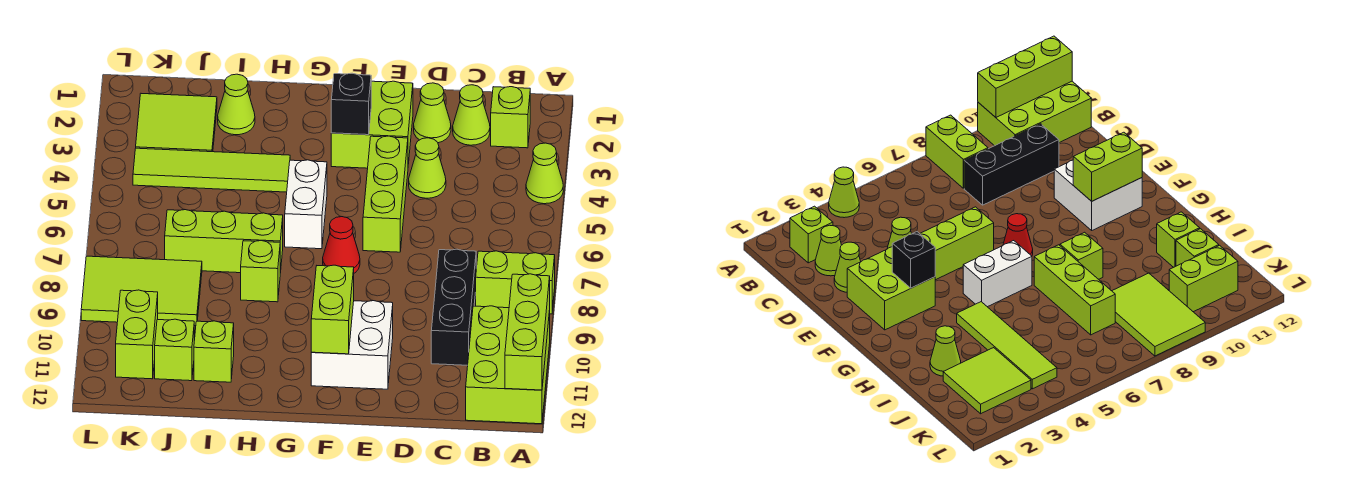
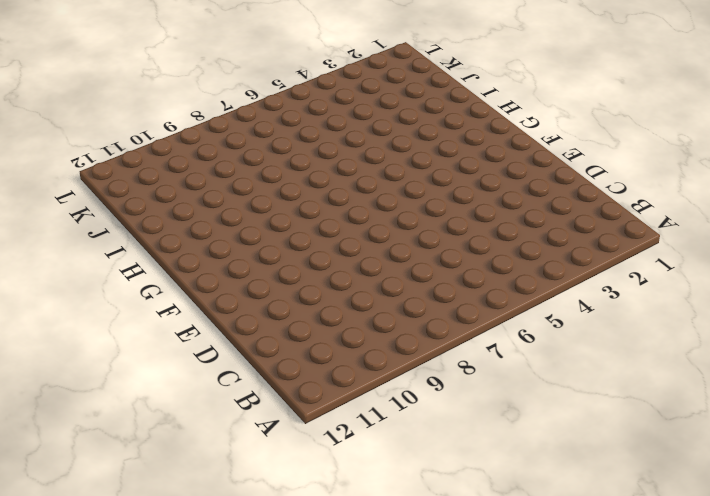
none -> lime 1x1 cone [526,143,563,204]
none -> lime 1x2 brick [476,251,555,314]
none -> lime 2x3 brick [466,306,550,424]

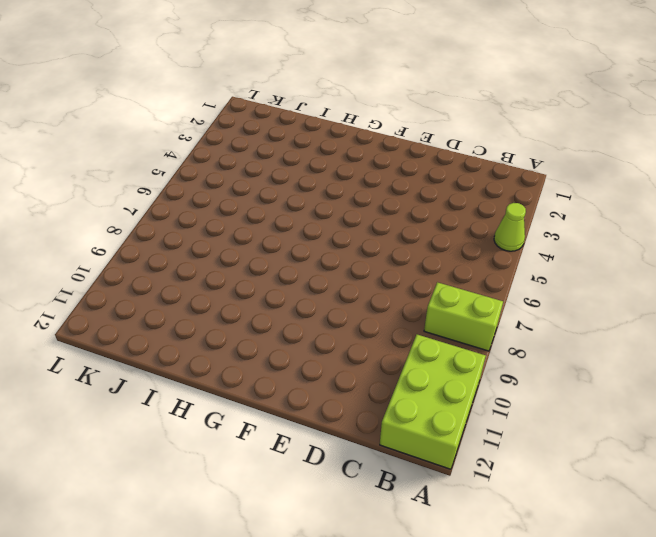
none -> lime 1x1 brick [491,87,530,148]
none -> lime 1x1 cone [453,85,490,145]
none -> black 1x3 brick [431,249,476,365]

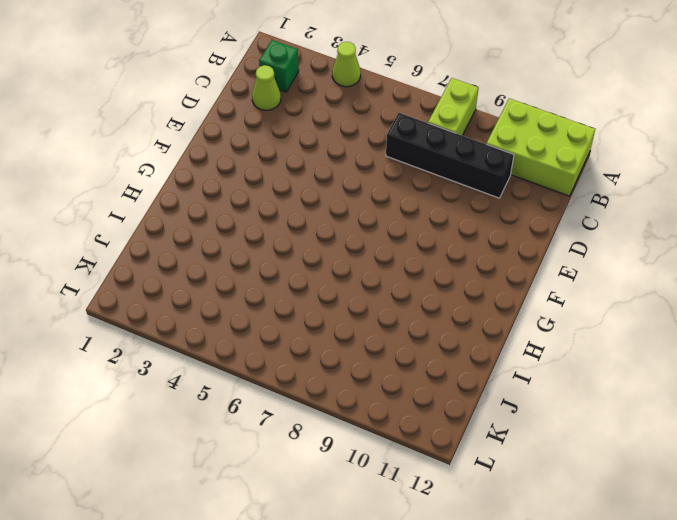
green 1x1 brick [259,40,299,92] -> lime 1x1 brick [491,87,530,148]
black 1x4 brick [386,113,514,198] -> black 1x3 brick [431,249,476,365]
none -> lime 1x1 cone [414,83,451,143]
none -> lime 1x1 cone [409,138,446,198]
none -> lime 2x2 brick [331,81,413,168]

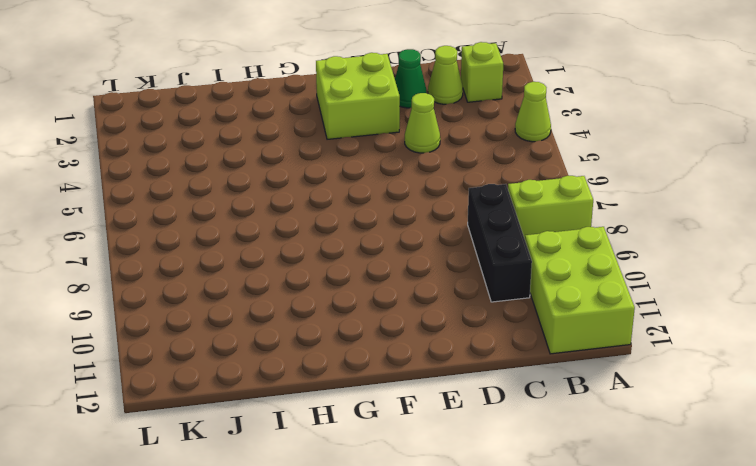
green 1x1 cone [395,49,427,108] -> lime 1x1 cone [414,83,451,143]
none -> lime 1x3 brick [363,136,408,252]
none -> white 2x2 brick [311,301,393,389]
none -> red 1x1 cone [323,217,360,273]

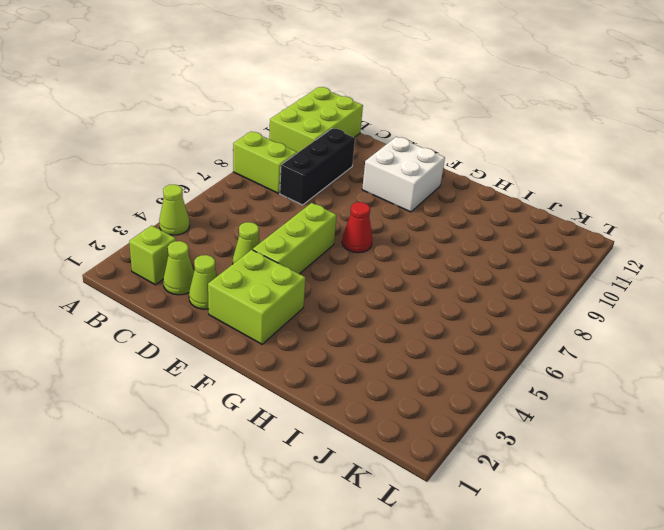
none -> white 1x2 brick [285,160,327,249]
none -> lime 1x4 tile [133,148,290,192]
none -> lime 1x3 brick [165,210,283,273]

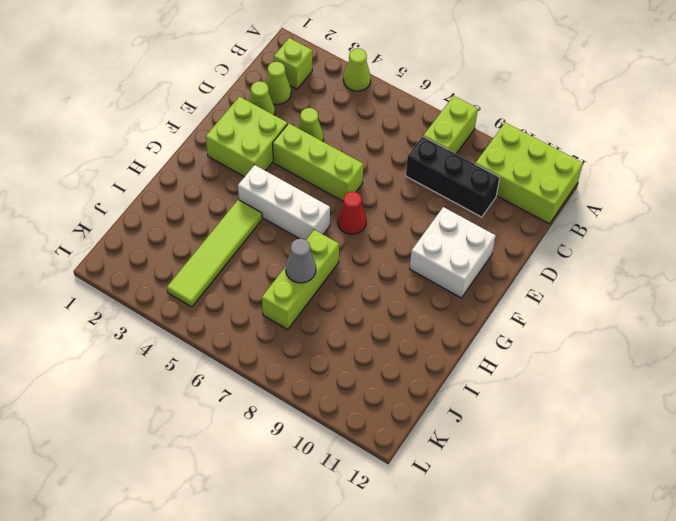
white 1x3 brick [238,165,330,240] -> white 1x2 brick [285,160,327,249]
grey 1x1 cone [286,239,316,283] -> none
none -> lime 1x1 brick [241,241,280,302]
none -> lime 1x1 cone [218,74,255,135]
none -> lime 1x1 brick [194,321,234,382]

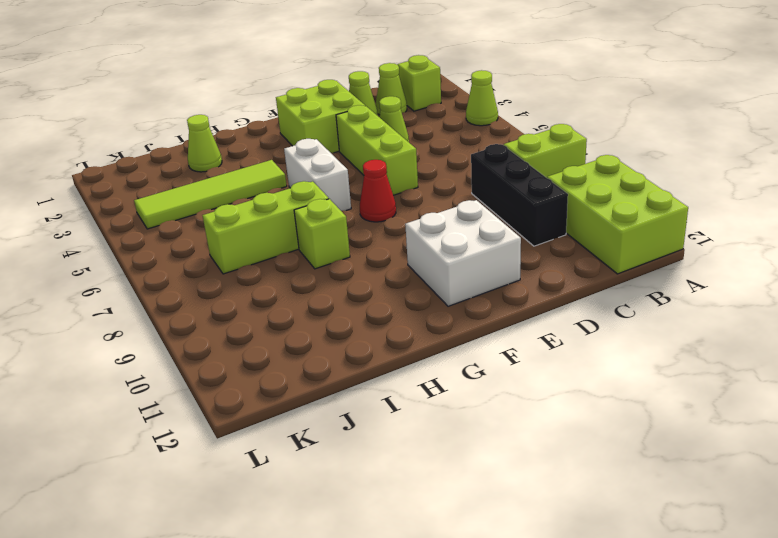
none -> lime 1x1 brick [194,321,234,382]
none -> lime 2x2 tile [136,94,217,152]
none -> lime 2x3 tile [81,256,202,326]

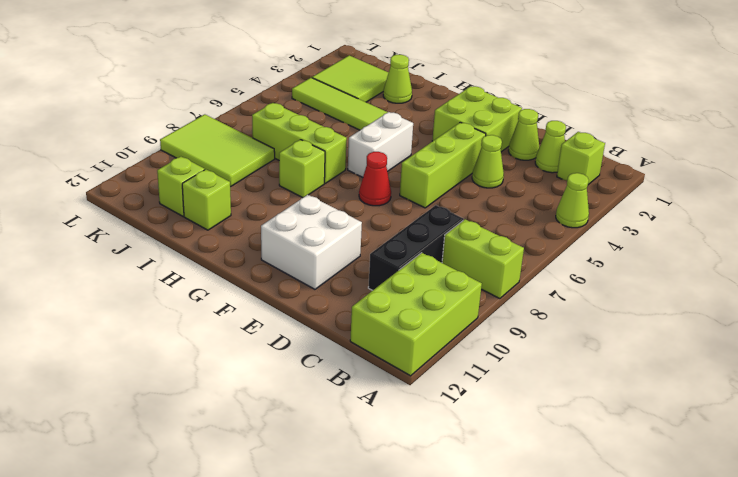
none -> lime 1x2 brick [116,290,158,379]
none -> lime 1x3 brick [505,274,550,390]
none -> black 1x1 brick [331,73,371,135]

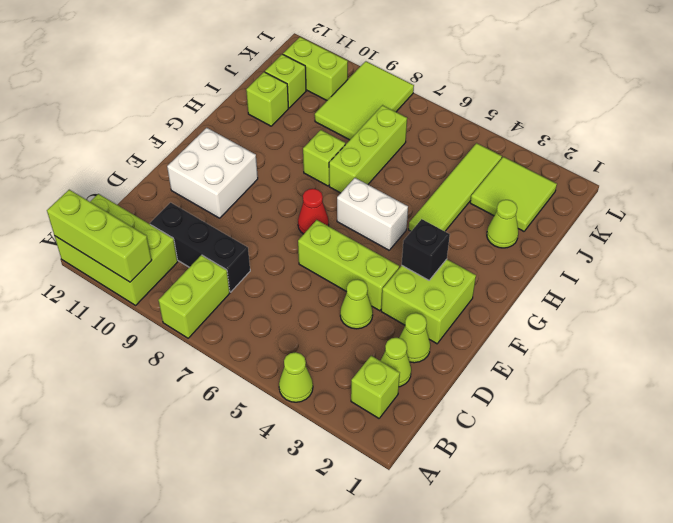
none -> lime 1x2 brick [311,265,354,354]

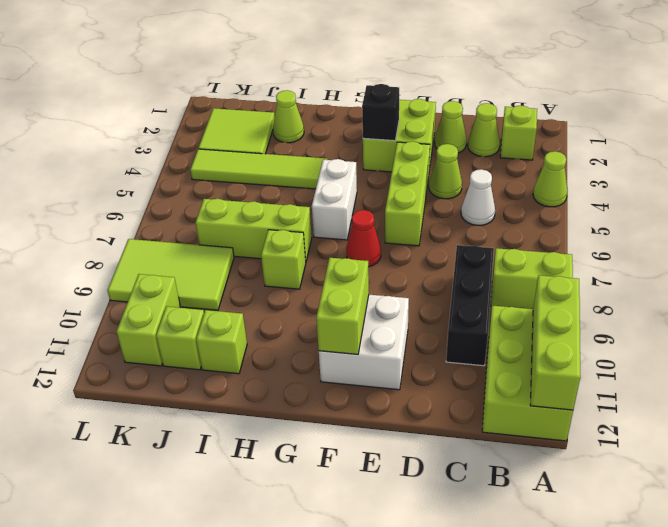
white 1x1 cone [461,169,495,225] -> none

